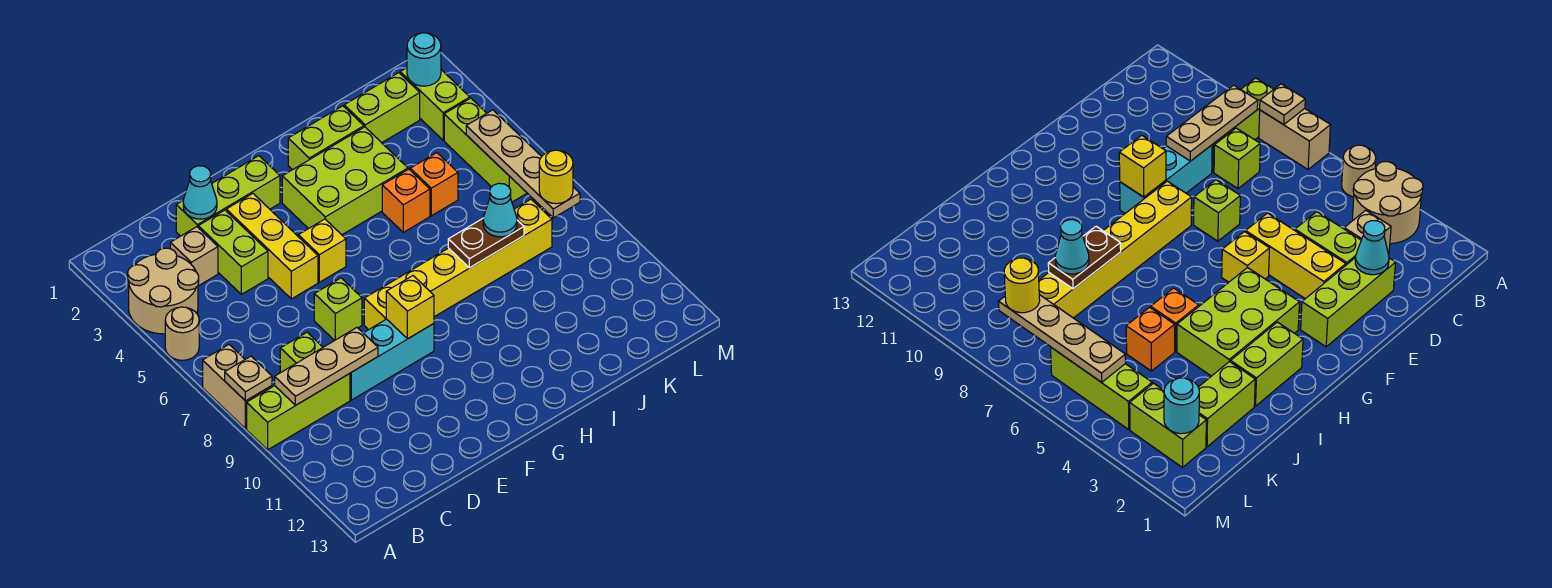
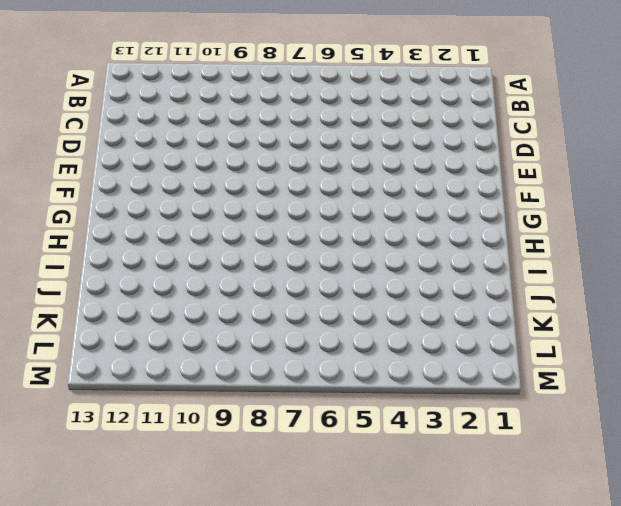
none -> tan 2x2 round brick [128,248,199,334]
none -> tan 1x1 round brick [165,307,199,360]
none -> tan 1x2 brick [203,345,272,429]

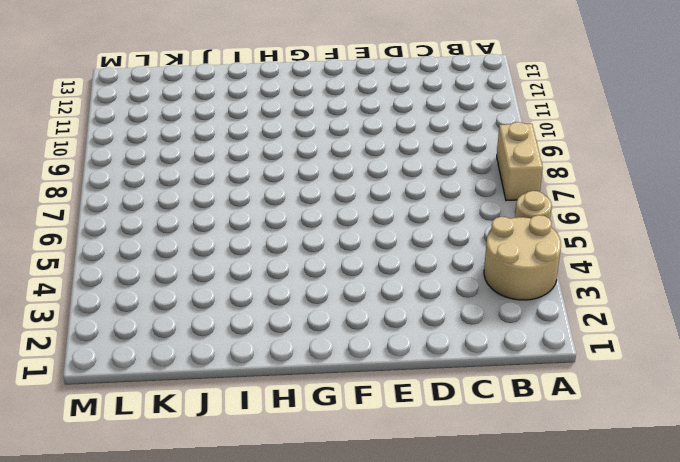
none -> lime 1x3 brick [247,374,350,450]
none -> tan 1x1 brick [170,227,218,286]
none -> lime 1x1 brick [280,332,323,373]

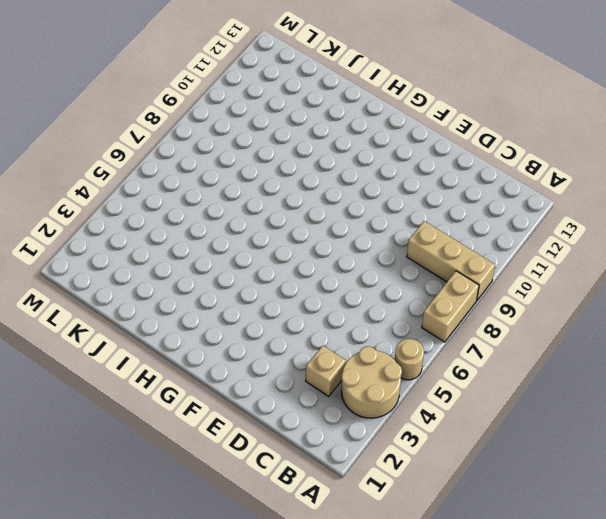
tan 1x3 brick [407,221,495,300] -> lime 1x3 brick [247,374,350,450]
none -> lime 1x1 brick [280,332,323,373]
none -> lime 1x3 brick [176,156,280,236]
none -> lime 1x2 brick [198,210,268,294]

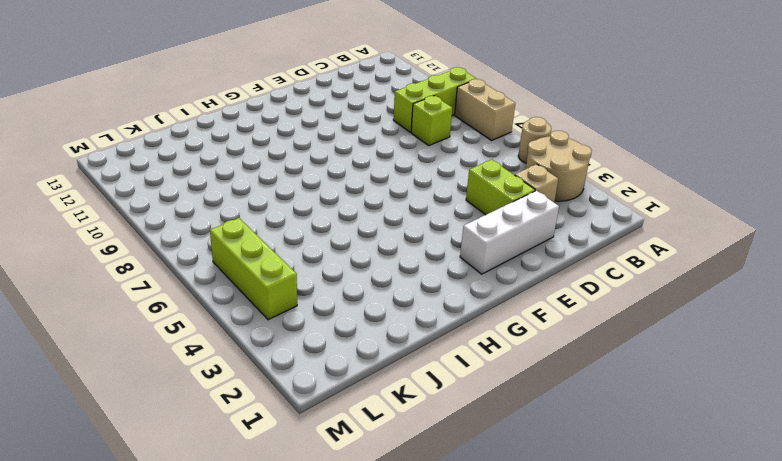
white 1x3 brick [460,191,559,274] -> lime 1x3 brick [176,156,280,236]
none -> cyan 1x3 brick [350,319,434,400]
none -> yellow 1x3 brick [226,194,318,299]
none -> lime 1x1 brick [314,278,362,341]

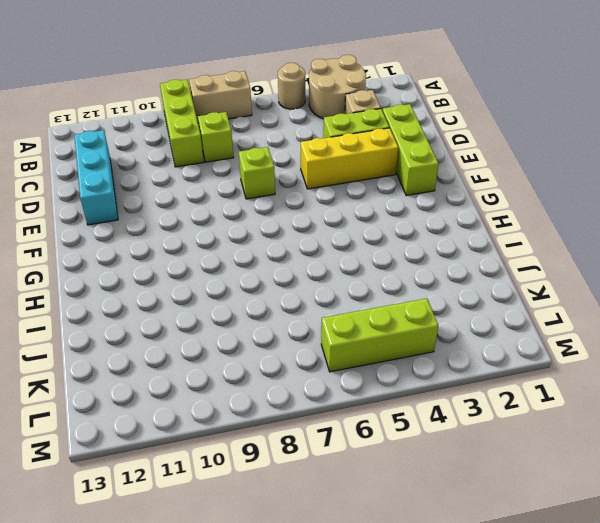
cyan 1x3 brick [74,130,118,225] -> cyan 1x3 brick moved to [350,319,434,400]
none -> yellow 1x1 brick [298,219,346,282]
none -> yellow 1x6 brick [364,199,552,330]
none -> lime 2x3 brick [282,127,408,235]

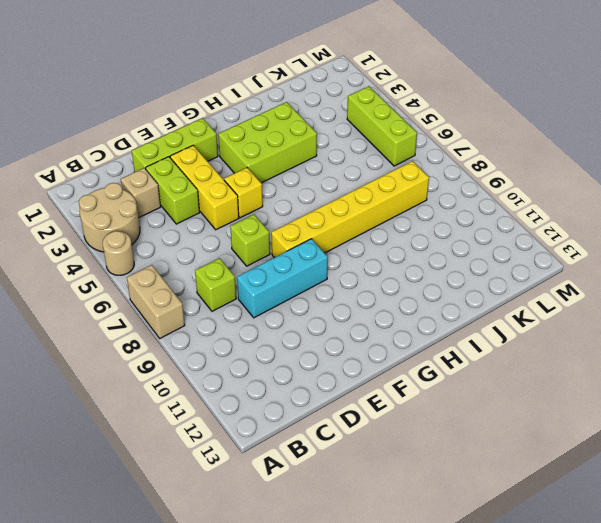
none -> lime 1x3 brick [247,374,350,450]
none -> lime 1x2 brick [288,106,364,170]
none -> orange 1x1 brick [382,169,430,232]

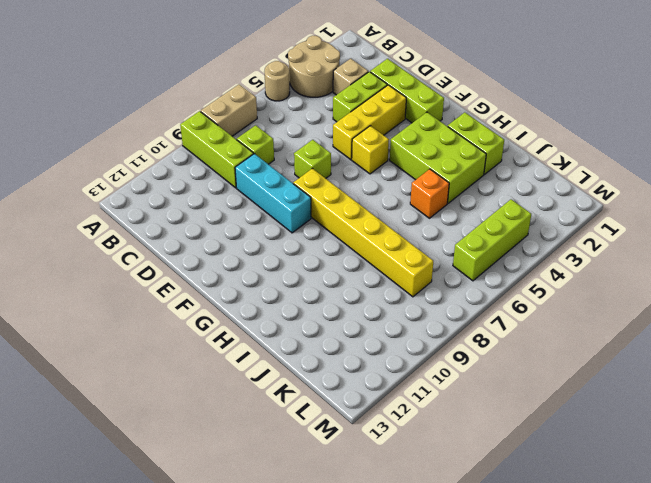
none -> lime 1x2 brick [344,73,420,143]
none -> orange 1x1 brick [410,153,458,216]
none -> lime 1x2 brick [400,68,470,140]

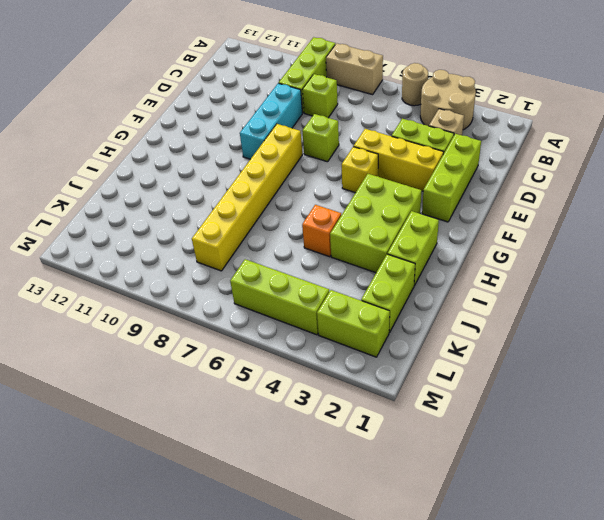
none -> orange 1x1 brick [410,153,458,216]
none -> tan 1x1 plate [225,356,272,401]
none -> tan 1x3 plate [275,328,378,405]

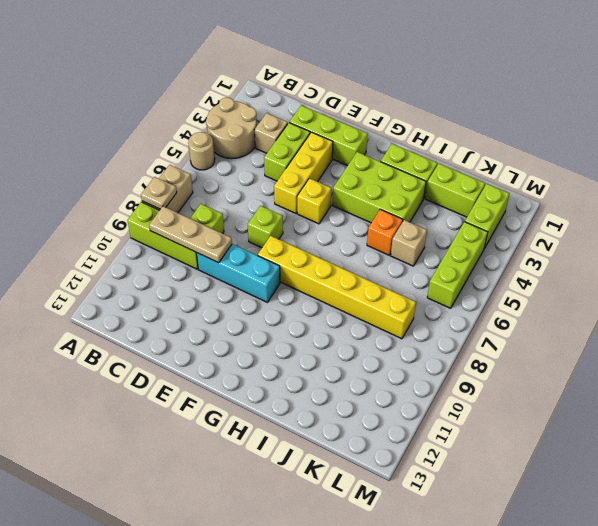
tan 1x1 brick [391,220,427,266] -> orange 1x1 brick [410,153,458,216]
none -> cyan 1x1 cone [183,166,217,219]
none -> yellow 1x1 brick [386,276,434,339]
none -> brown 1x2 plate [448,219,524,268]

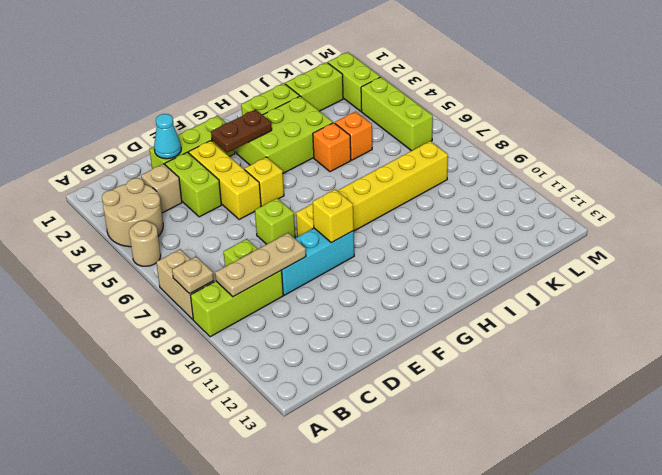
brown 1x2 plate [211,109,272,153] -> brown 1x2 plate moved to [448,219,524,268]
none -> cyan 1x1 round brick [407,33,441,86]
none -> tan 1x4 plate [466,110,580,218]
none -> cyan 1x1 cone [483,183,517,237]

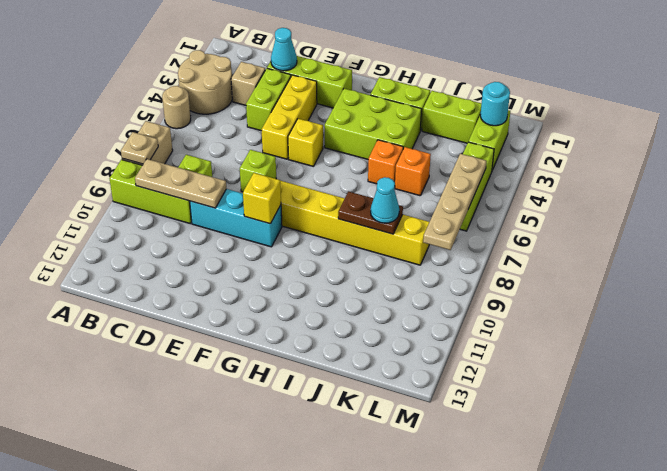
none -> yellow 1x1 round brick [539,150,573,204]

